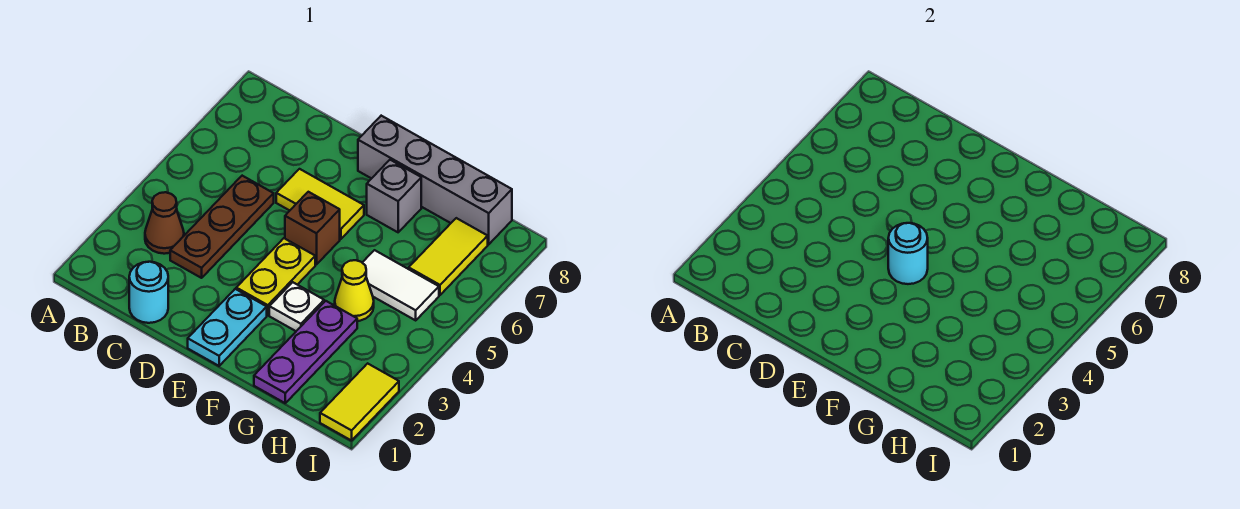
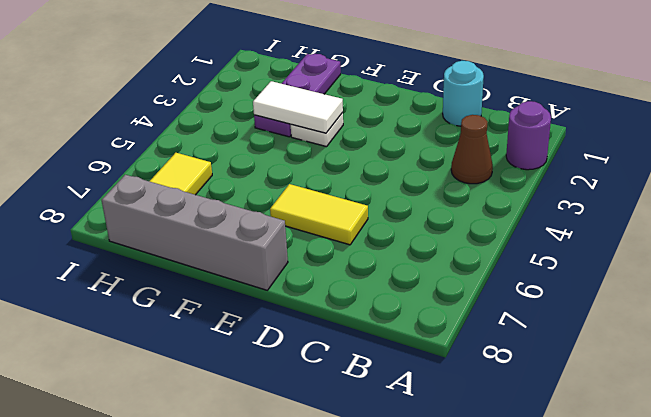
purple 1x1 round brick [506,101,551,170] -> none
white 1x2 tile [253,81,343,133] -> white 1x2 tile moved to [362,250,439,320]
none -> brown 1x3 plate [170,176,274,278]
none -> cyan 1x2 plate [188,289,267,366]
none -> yellow 1x2 plate [236,238,315,315]

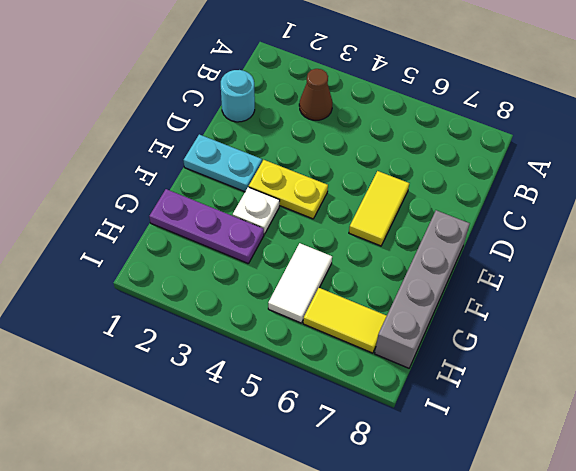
none -> brown 1x3 plate [170,176,274,278]
none -> brown 1x1 brick [285,192,340,265]
none -> grey 1x1 brick [367,160,421,232]

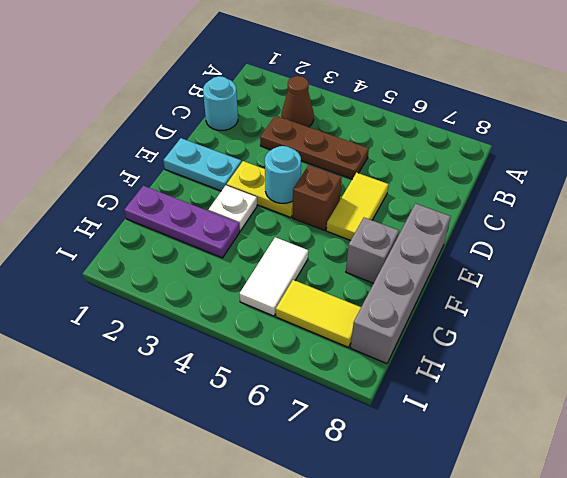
none -> yellow 1x1 cone [335,260,374,321]
none -> yellow 1x2 tile [320,363,399,441]

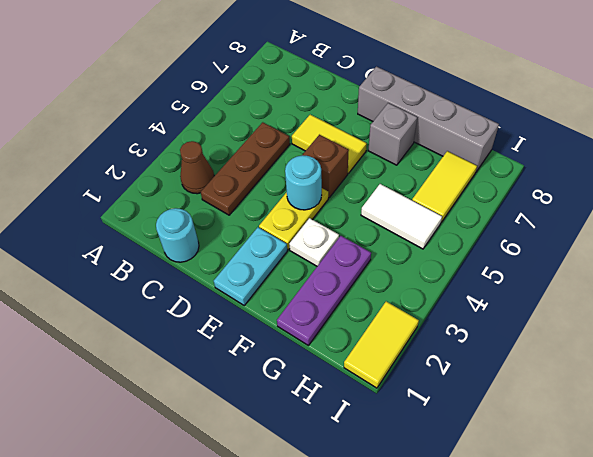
none -> yellow 1x1 cone [335,260,374,321]

